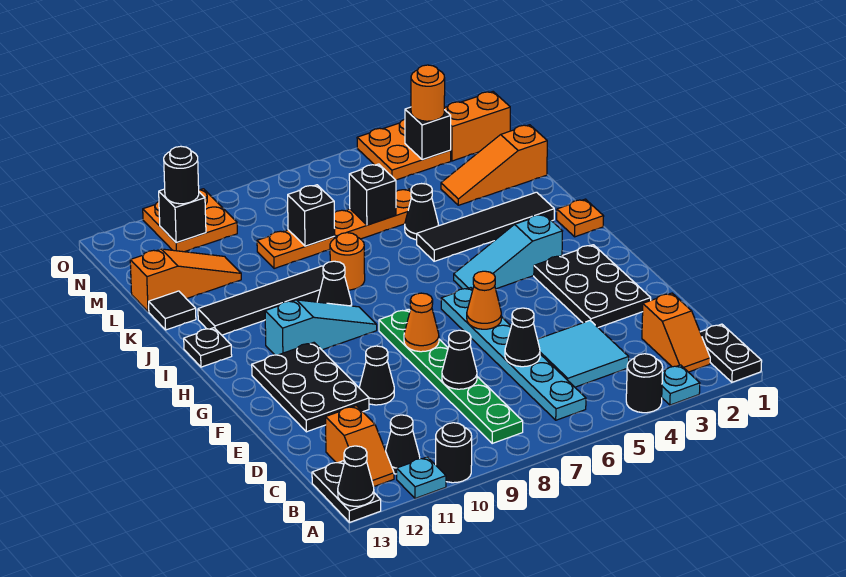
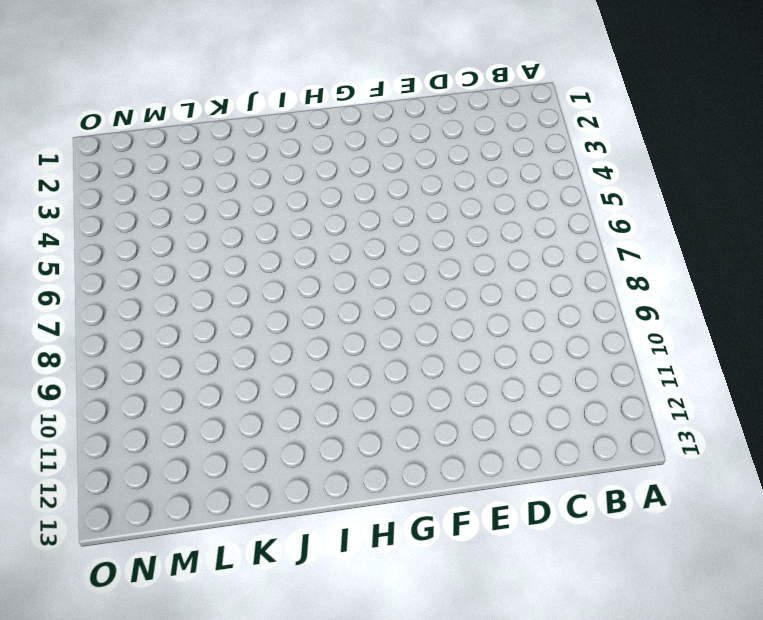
none -> black 1x2 plate [700,324,762,382]
none -> cyan 1x1 plate [662,365,700,405]
none -> black 1x1 round brick [626,354,663,413]
none -> black 1x1 round brick [436,423,472,483]

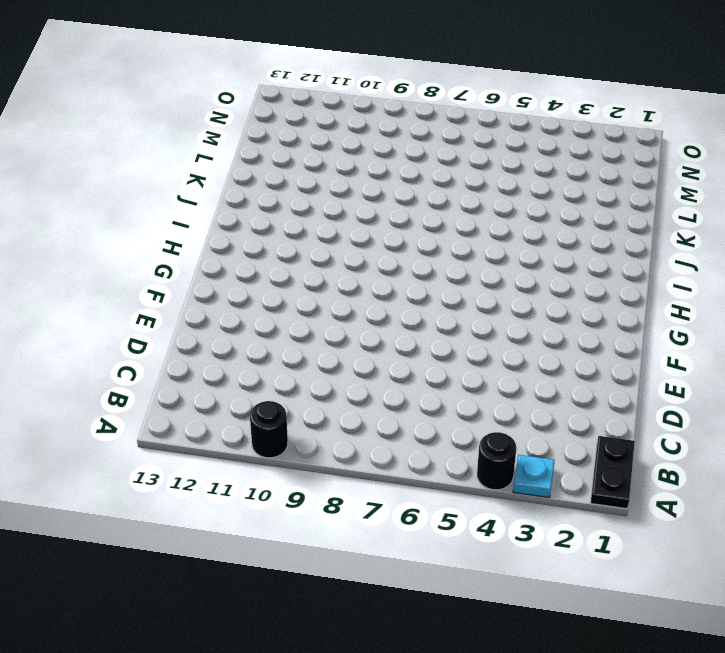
none -> cyan 1x1 plate [397,457,446,498]
none -> black 1x2 plate [312,461,381,522]
none -> orange 1x2 slope [642,293,710,372]
none -> cyan 1x6 plate [441,288,586,420]

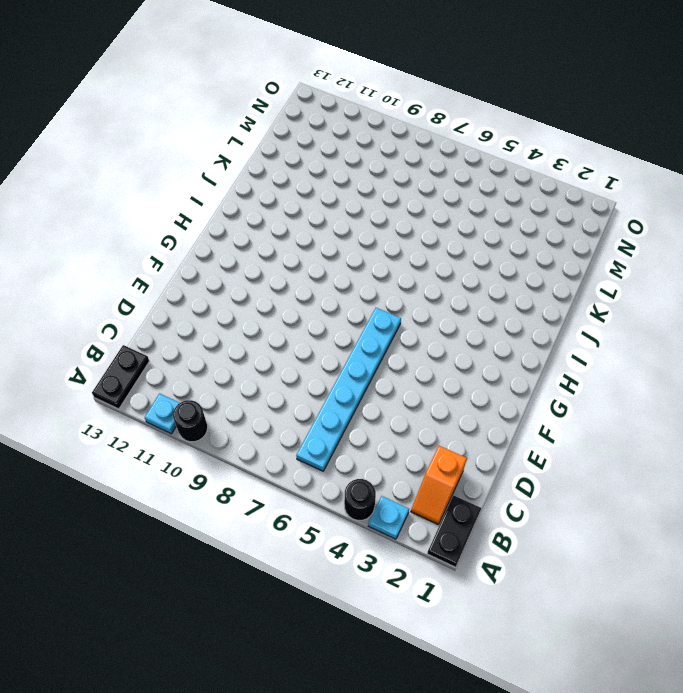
none -> green 1x6 plate [379,309,523,443]
none -> black 1x1 cone [385,415,420,474]
none -> orange 1x2 slope [326,406,394,487]
none -> cyan 2x2 tile [538,321,629,387]

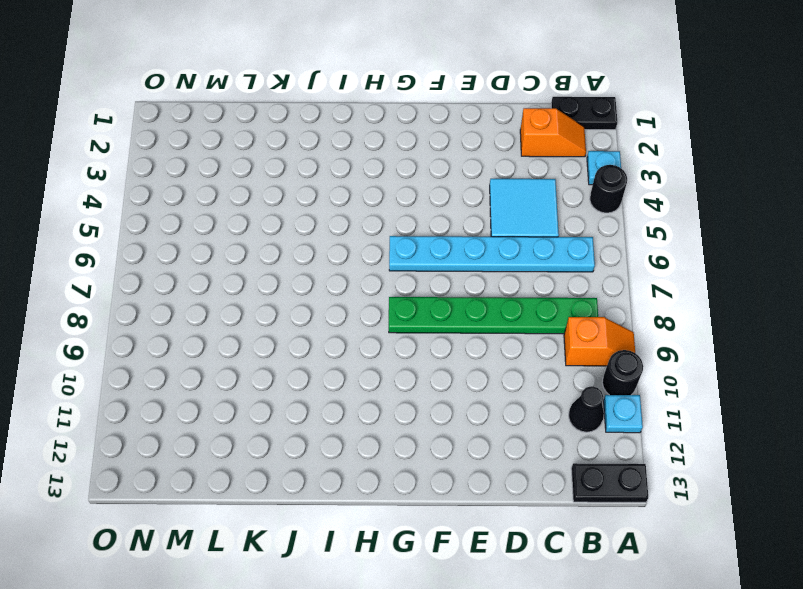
orange 1x2 slope [564,317,635,366] -> orange 1x2 slope moved to [326,406,394,487]
none -> black 2x3 plate [534,245,651,327]
none -> black 1x1 cone [359,346,394,405]
none -> black 2x3 plate [252,343,369,432]
none -> cyan 1x3 slope [454,214,562,289]

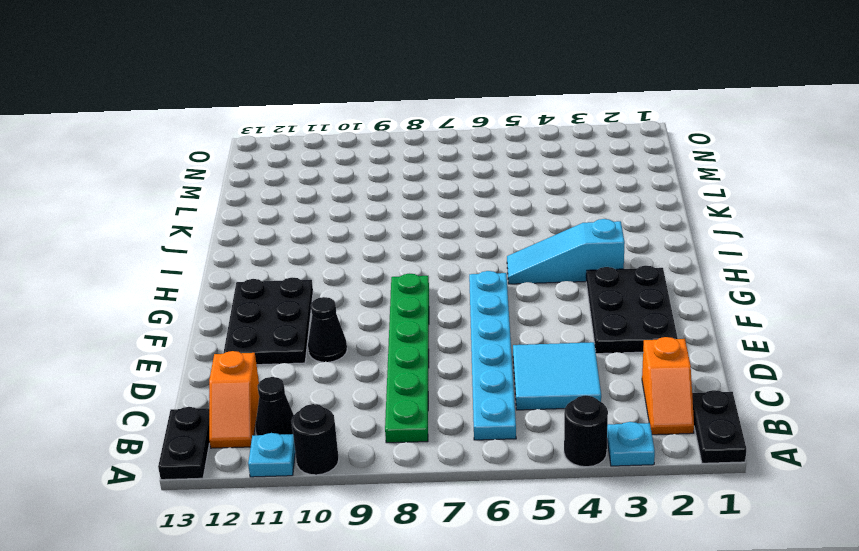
none -> cyan 1x3 slope [265,300,377,355]
none -> orange 1x1 plate [557,199,604,237]
none -> black 1x1 cone [317,261,352,306]
none -> black 1x1 plate [184,328,232,367]

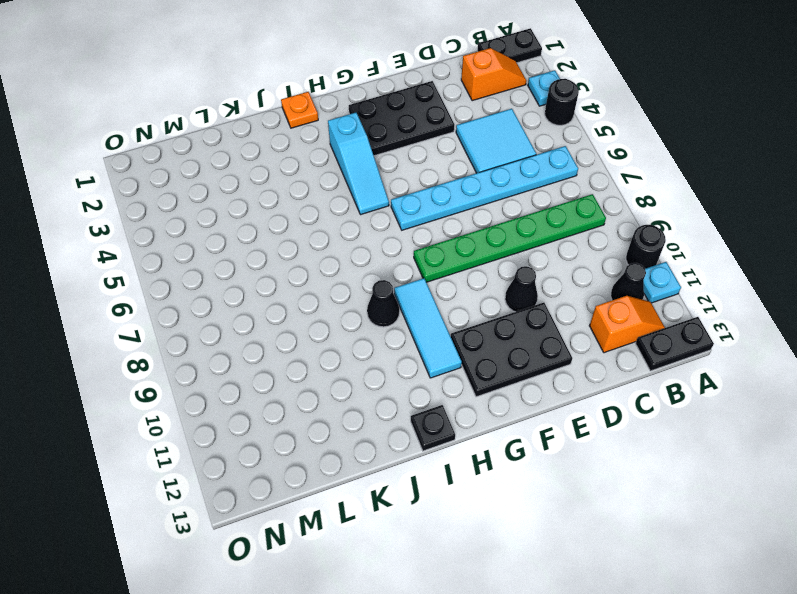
cyan 1x3 tile [394,278,462,378] -> cyan 1x3 slope [265,300,377,355]
none -> black 1x4 tile [417,192,554,261]
none -> orange 1x1 round brick [330,233,365,290]
none -> black 1x4 tile [198,266,324,335]
none -> black 1x1 cone [405,184,439,240]

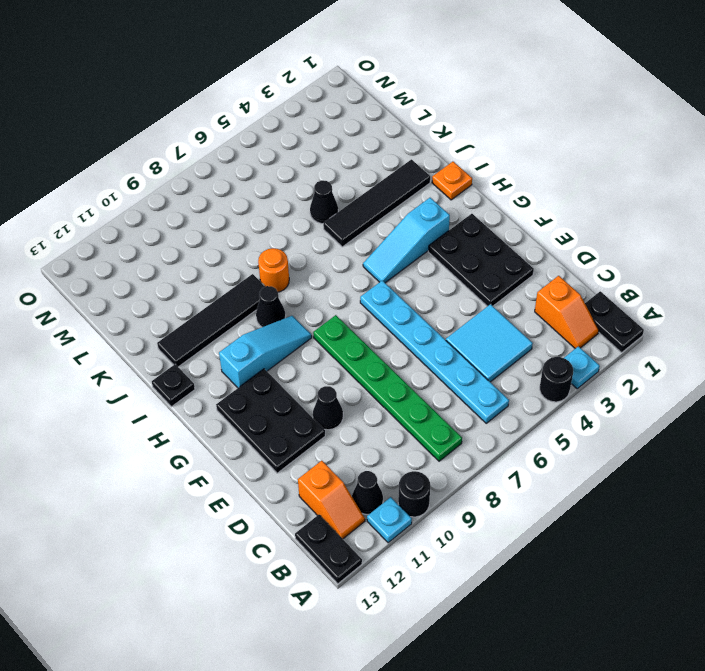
none -> black 1x1 tile [149,291,196,330]
none -> orange 1x3 slope [441,125,547,205]
none -> orange 1x3 plate [334,189,411,239]
none -> orange 1x2 plate [257,230,335,269]

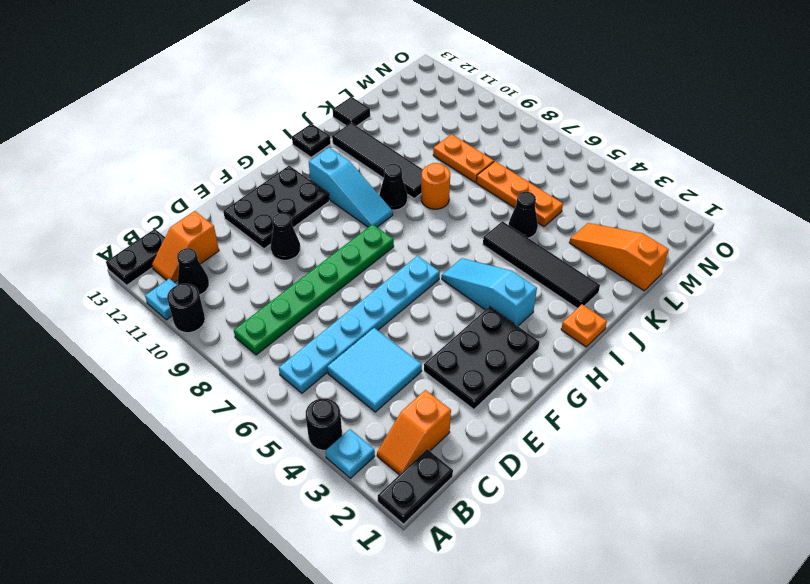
none -> orange 1x3 slope [130,249,241,312]
none -> orange 1x2 brick [444,92,510,161]
none -> orange 2x2 plate [357,119,451,180]
none -> orange 2x2 plate [143,189,237,252]

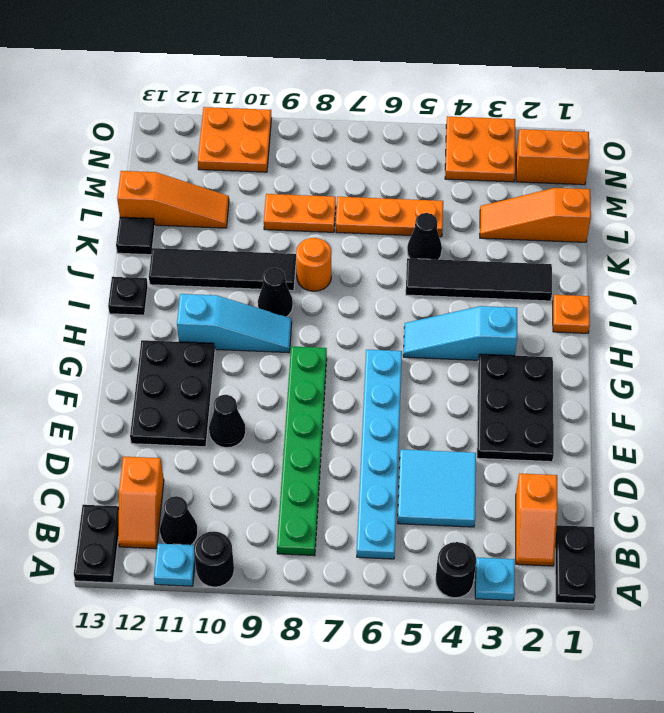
none -> black 1x1 cone [338,446,374,506]
none -> black 1x1 cone [505,308,540,367]
none -> black 1x1 cone [442,330,477,389]
none -> orange 1x1 cone [467,271,501,329]

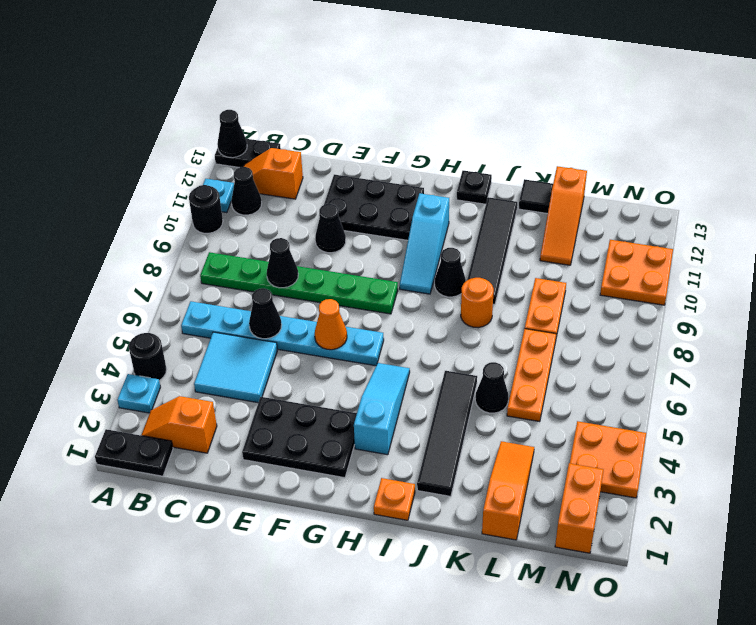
none -> orange 1x1 cone [404,293,439,352]
none -> black 1x1 brick [349,164,396,225]
none -> black 1x1 brick [288,185,335,246]
none -> black 1x1 brick [405,107,451,160]

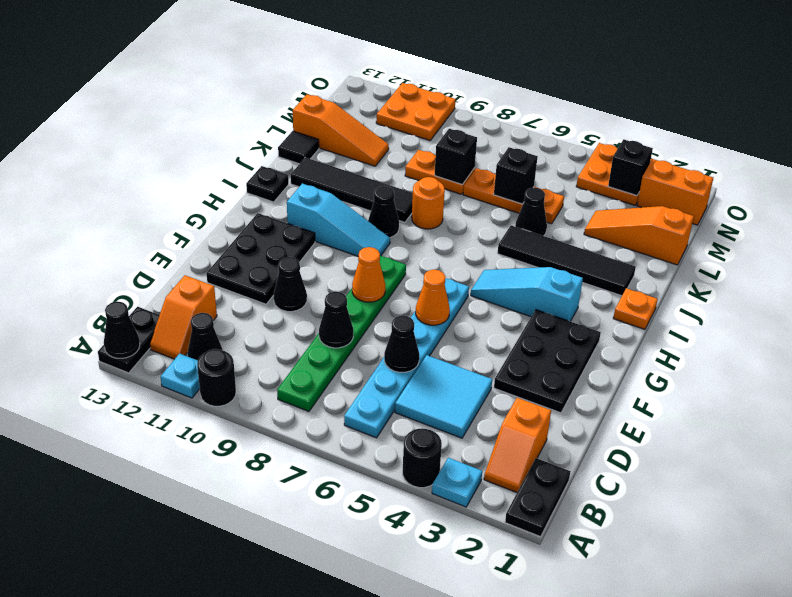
none -> black 1x1 brick [159,189,206,243]
none -> orange 1x1 round brick [411,65,445,121]
none -> black 1x1 round brick [164,146,199,204]

